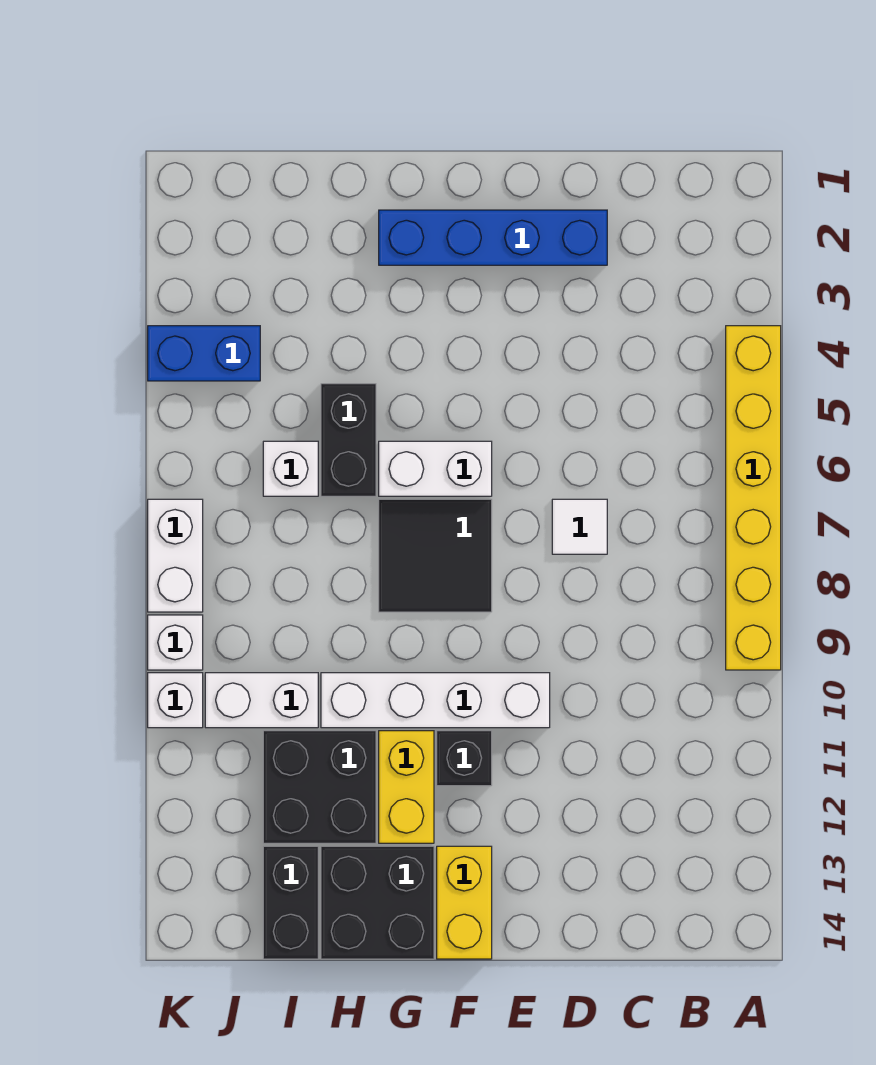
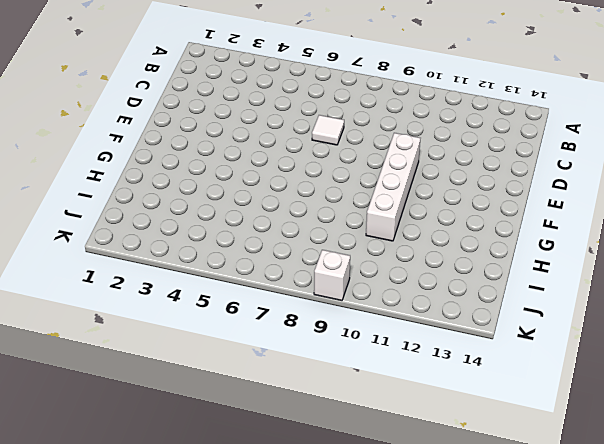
none -> yellow 1x6 brick [726,326,781,670]
none -> blue 1x4 brick [379,210,607,265]
none -> white 1x2 brick [379,441,492,496]

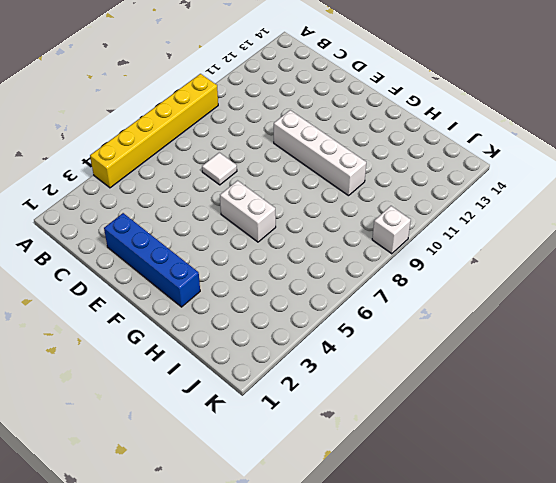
none -> black 2x2 tile [379,499,492,612]
none -> black 1x1 brick [437,731,492,786]
none -> yellow 1x2 brick [437,846,492,959]

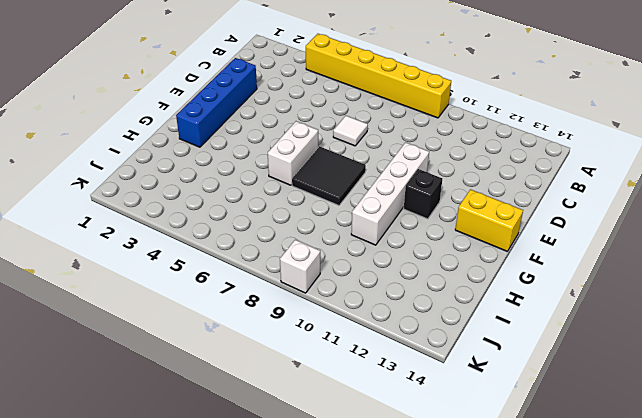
none -> yellow 1x2 brick [379,731,434,843]
none -> black 2x2 brick [321,846,434,959]
none -> black 1x2 brick [321,384,376,496]

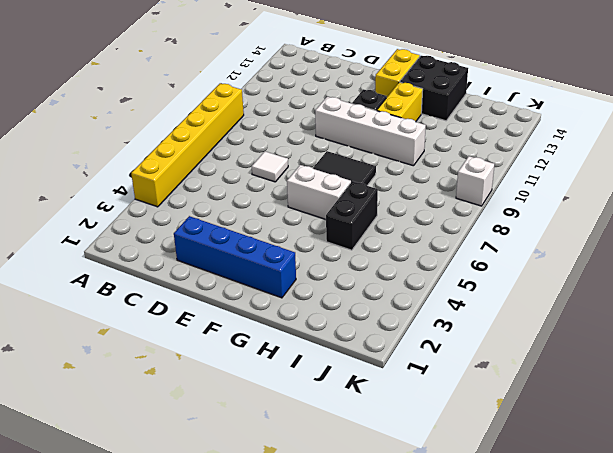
none -> black 2x2 brick [263,731,376,843]
none -> white 1x1 brick [263,441,318,496]
none -> white 1x2 brick [205,673,318,728]

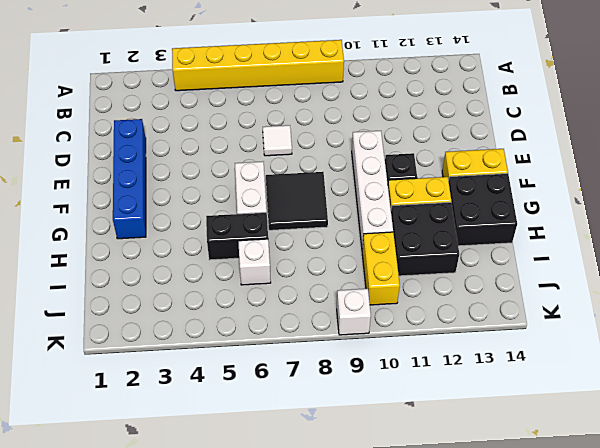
yellow 1x2 brick [362,232,400,305] -> white 1x2 brick [205,673,318,728]
none -> black 1x2 brick [263,846,318,959]
none -> blue 1x2 brick [148,326,260,381]
none -> white 1x2 brick [148,499,203,612]

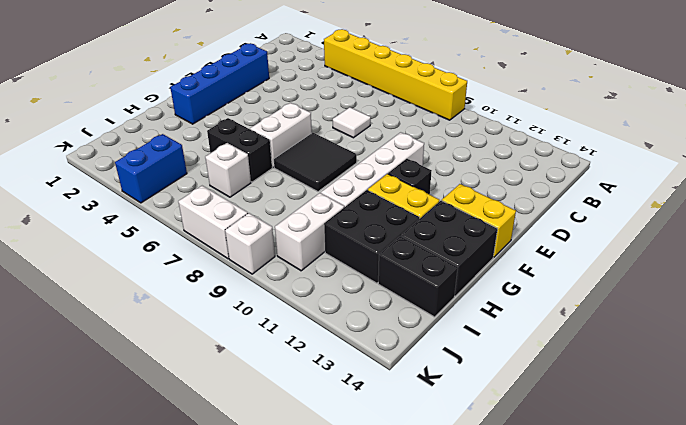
none -> white 1x1 brick [148,673,203,728]

